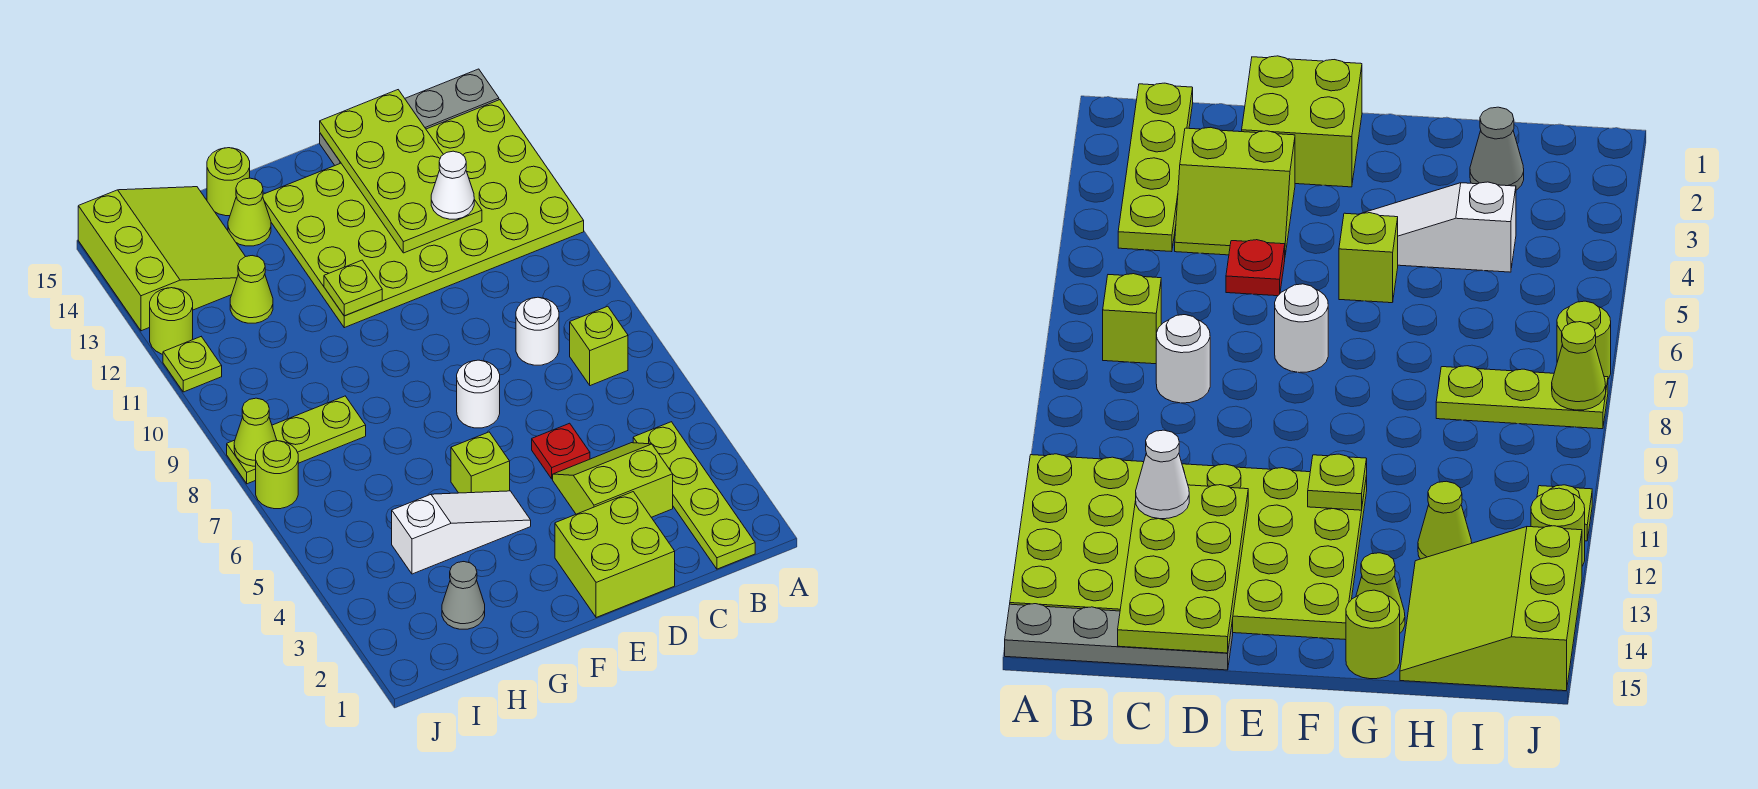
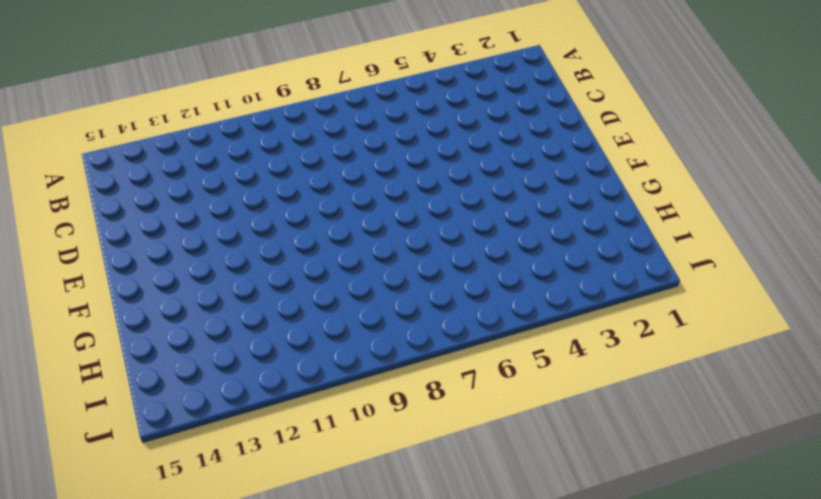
none -> lime 4x6 plate [263,100,584,328]
none -> grey 1x4 plate [320,69,499,165]
none -> lime 1x4 plate [633,422,755,569]

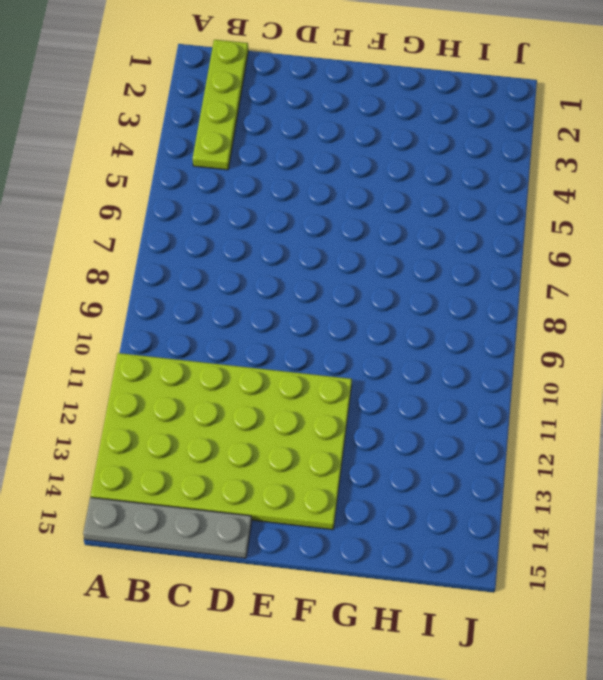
none -> lime 1x1 brick [570,306,628,386]
none -> lime 2x2 slope [553,443,673,517]
none -> white 1x1 round brick [516,297,559,365]

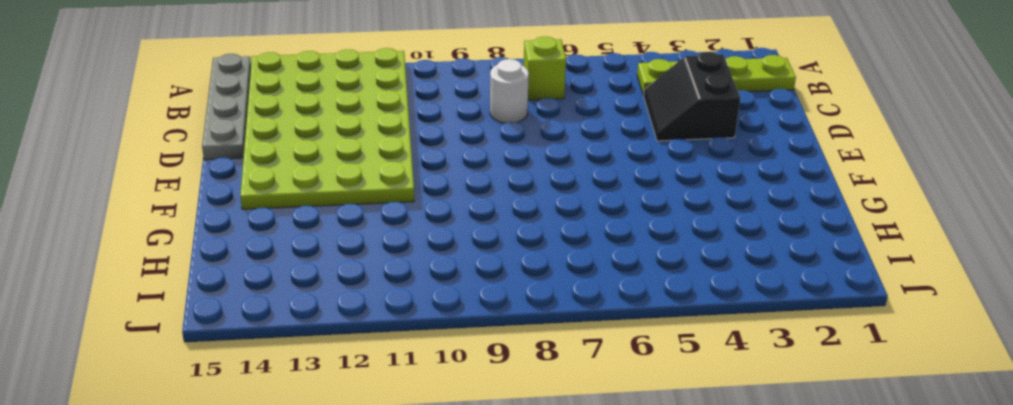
black 2x2 slope [643,52,740,141] -> lime 2x2 slope [553,443,673,517]
none -> lime 2x2 brick [555,492,675,618]
none -> red 1x1 plate [532,423,590,479]
none -> white 1x1 round brick [457,360,500,428]

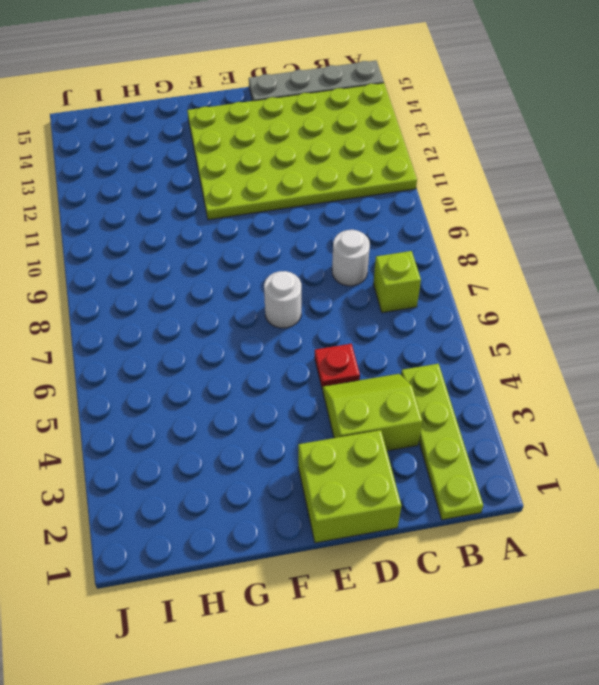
none -> white 1x3 slope [392,491,531,574]
none -> lime 1x1 brick [451,432,510,493]
none -> lime 1x1 cone [228,178,271,246]

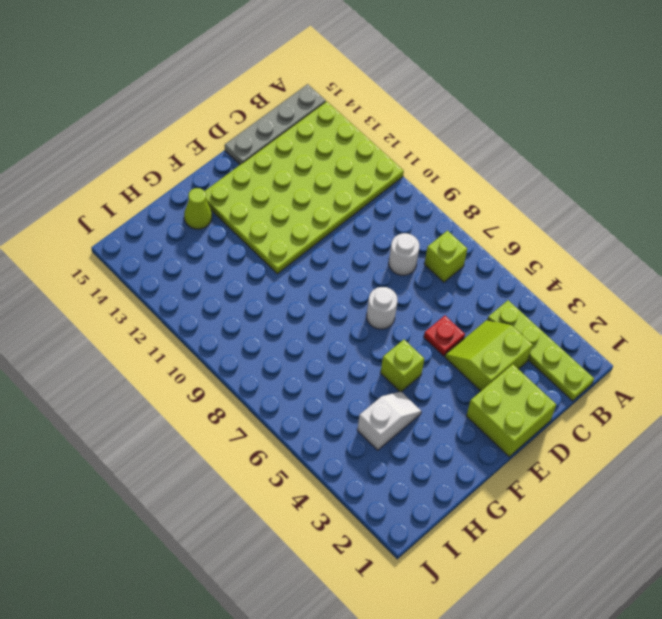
white 1x2 slope [357,392,421,450] -> white 1x3 slope [392,491,531,574]
none -> lime 1x1 round brick [207,148,250,216]
none -> grey 1x1 cone [442,562,485,629]
none -> lime 1x3 plate [227,396,366,484]

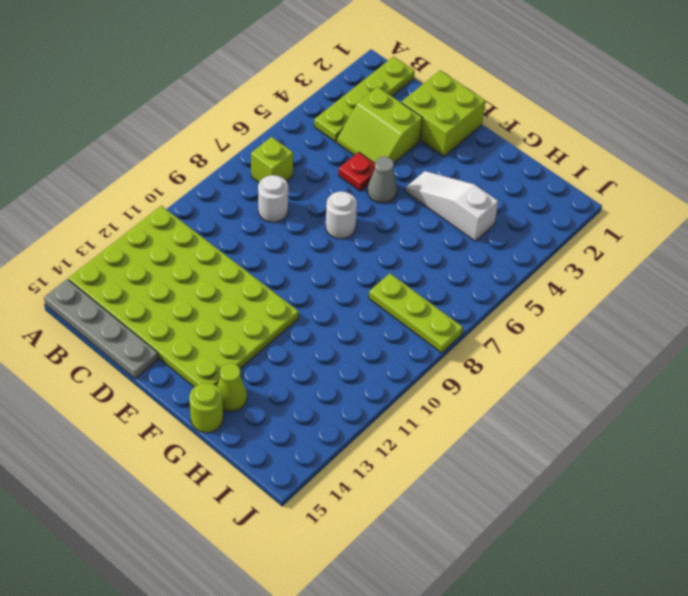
grey 1x1 cone [368,157,397,203] -> grey 1x1 cone moved to [442,562,485,629]
none -> lime 1x1 brick [451,432,510,493]
none -> lime 1x1 cone [230,256,273,323]
none -> lime 3x3 slope [78,187,246,331]

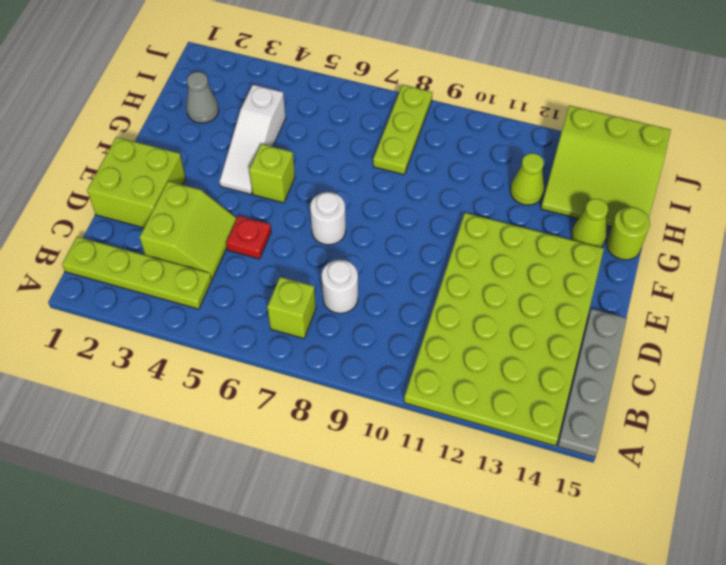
none -> lime 1x1 round brick [256,441,298,509]
none -> lime 1x1 plate [163,337,222,392]
none -> lime 1x1 round brick [150,288,193,354]

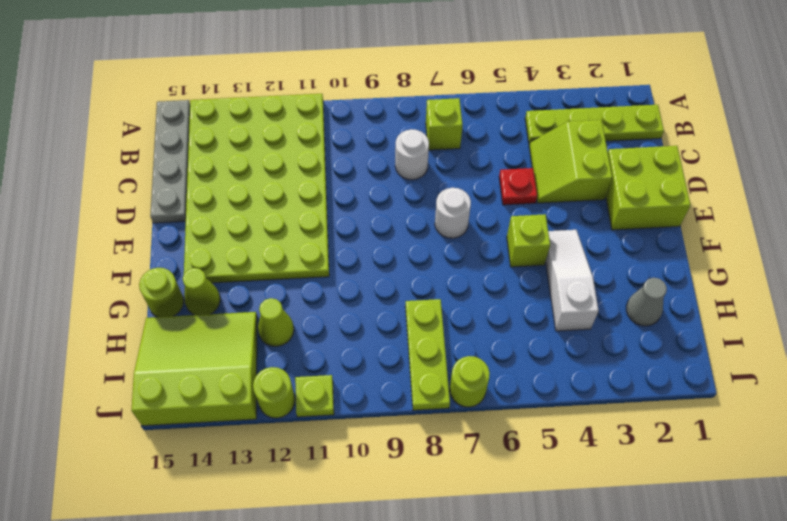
none -> lime 2x4 plate [320,90,482,253]
none -> lime 1x1 plate [324,260,382,316]
none -> lime 1x1 cone [234,398,277,466]

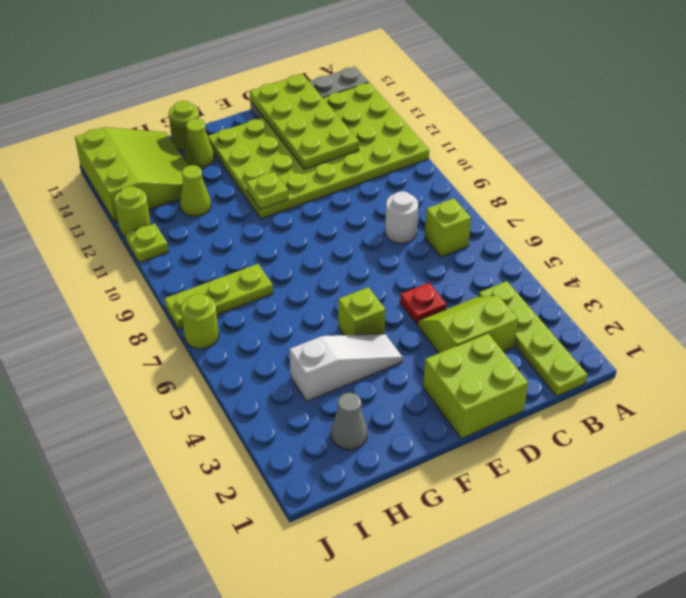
none -> white 1x1 round brick [457,360,500,428]
none -> lime 1x1 cone [234,398,277,466]
none -> white 1x1 cone [431,151,474,219]

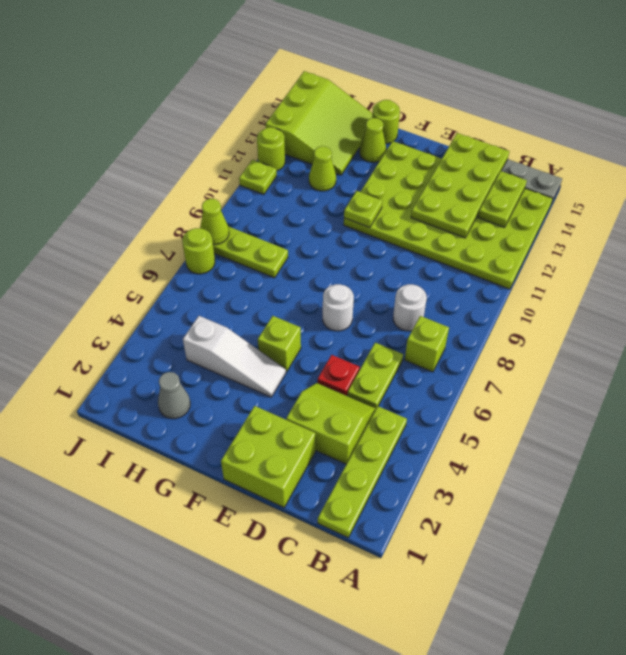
lime 1x2 plate [478,171,527,227] -> none
lime 1x2 plate [347,343,403,408] -> none
none -> white 1x1 cone [431,151,474,219]

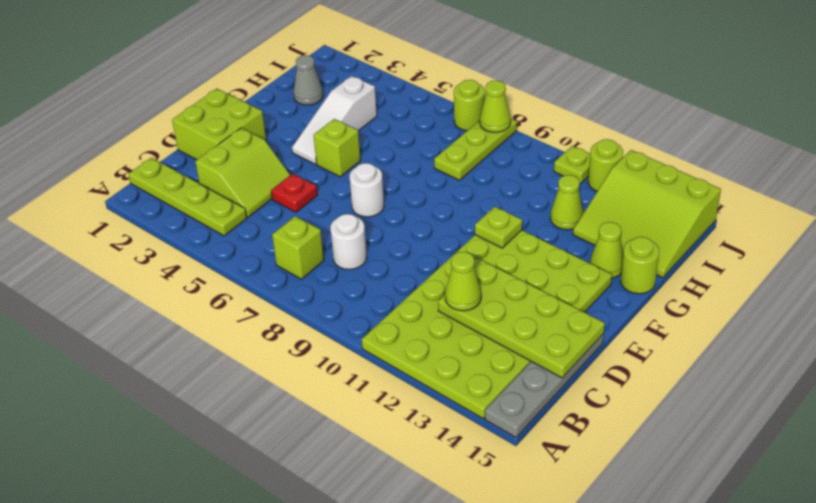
lime 1x1 cone [445,252,481,311] -> white 1x1 cone [431,151,474,219]

